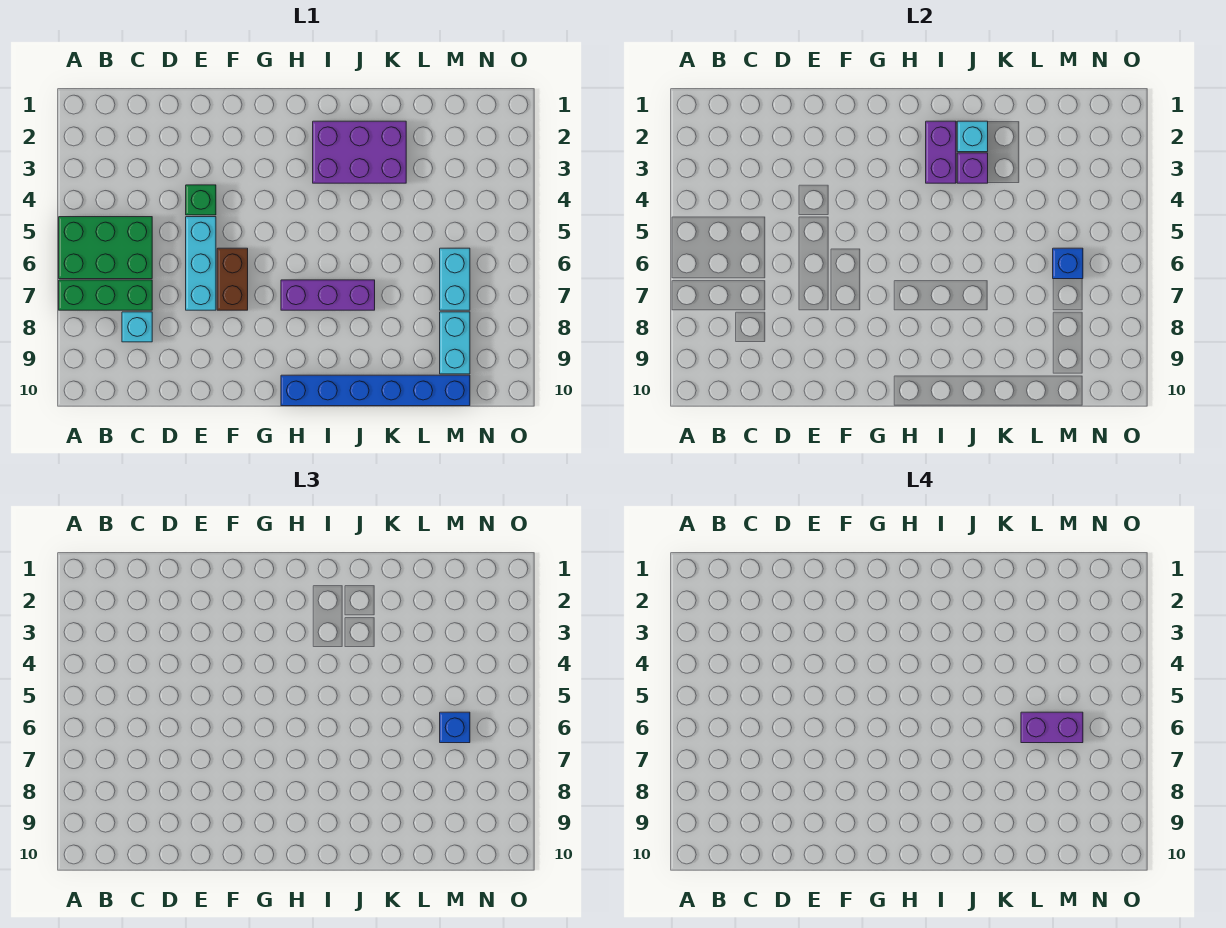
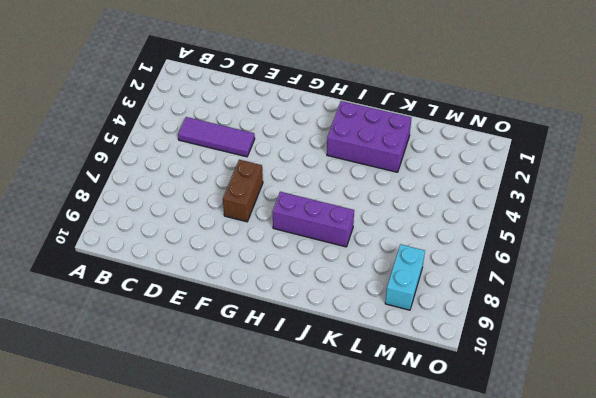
purple 1x3 tile [178,117,255,157] -> green 1x1 brick [186,185,216,215]
none -> green 2x3 brick [59,217,152,279]
none -> green 1x3 brick [59,280,152,310]
none -> cyan 1x1 brick [122,312,152,342]

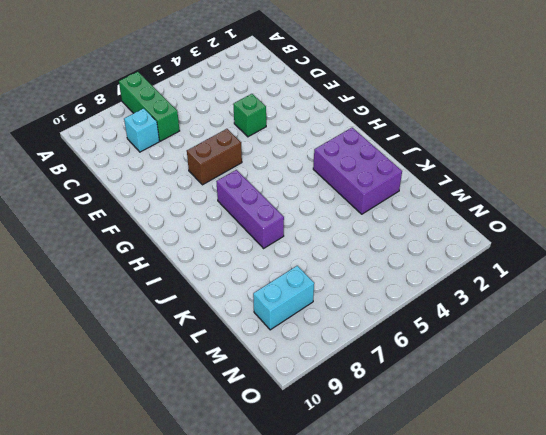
none -> green 2x3 brick [59,217,152,279]
none -> cyan 1x3 brick [186,217,216,310]
none -> blue 1x6 brick [281,375,470,406]

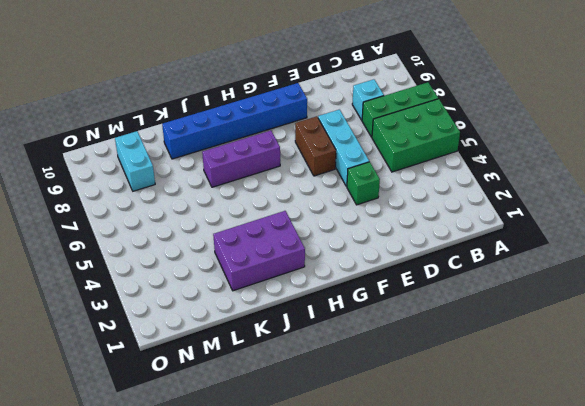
blue 1x6 brick [162,83,307,159] -> blue 1x6 brick moved to [281,375,470,406]
none -> cyan 1x2 brick [440,248,470,310]
none -> purple 1x2 brick [926,121,956,183]
none -> cyan 1x1 brick [957,121,988,152]

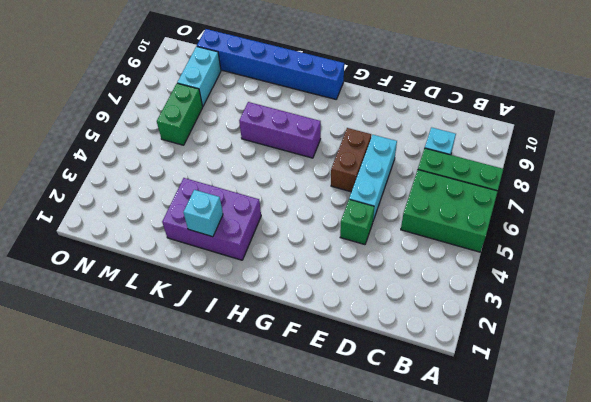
green 1x2 brick [157,83,203,145] -> cyan 1x2 brick [440,248,470,310]
none -> purple 1x2 brick [926,121,956,183]
none -> purple 1x1 brick [957,153,988,183]
none -> blue 1x1 brick [1053,248,1083,279]

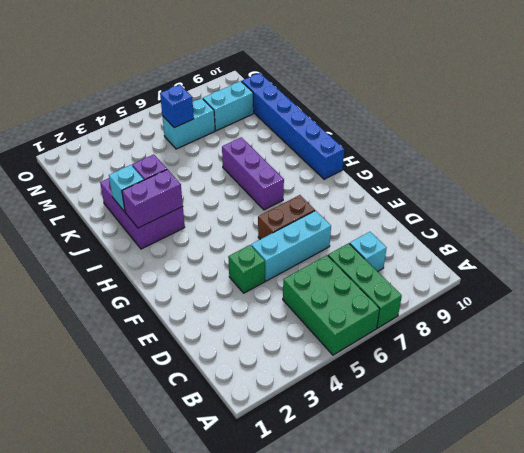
none -> blue 1x1 brick [440,712,470,743]
none -> purple 1x2 brick [1021,712,1083,743]

